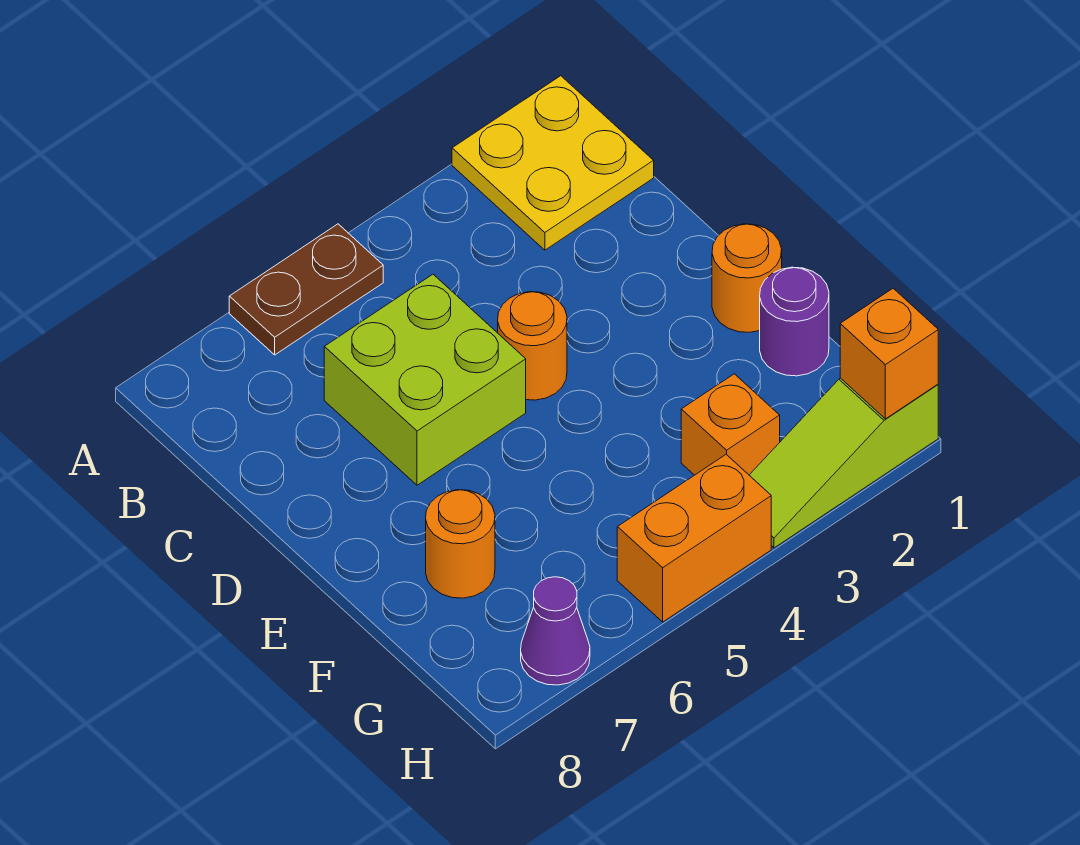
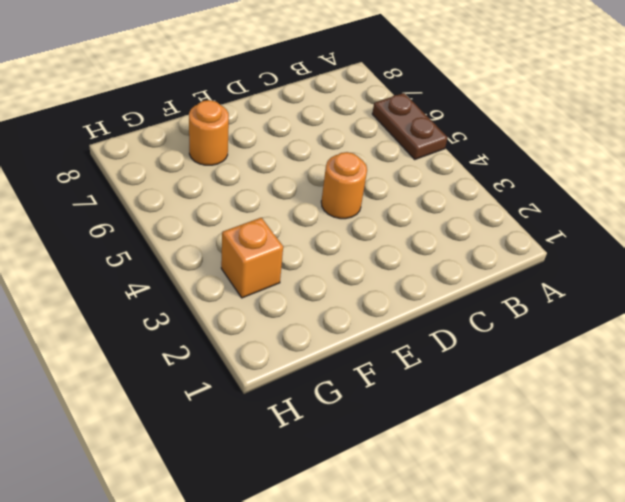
none -> yellow 2x2 plate [452,76,654,250]
none -> lime 2x2 brick [324,274,526,485]
none -> orange 1x1 round brick [712,224,782,332]

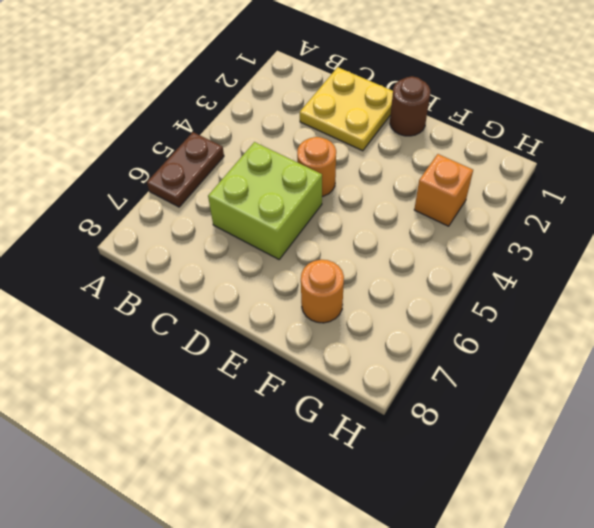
yellow 2x2 plate [300,67,393,151] -> yellow 2x2 plate moved to [452,76,654,250]
brown 1x1 round brick [390,76,430,136] -> orange 1x1 round brick [712,224,782,332]
none -> purple 1x1 round brick [760,267,829,376]
none -> lime 1x3 slope [749,378,938,548]
none -> orange 1x2 brick [617,454,771,622]

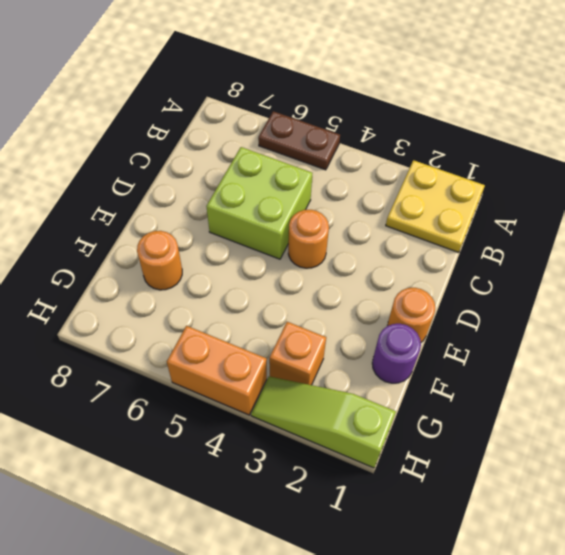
none -> purple 1x1 cone [521,577,590,685]
none -> orange 1x1 brick [840,288,938,419]

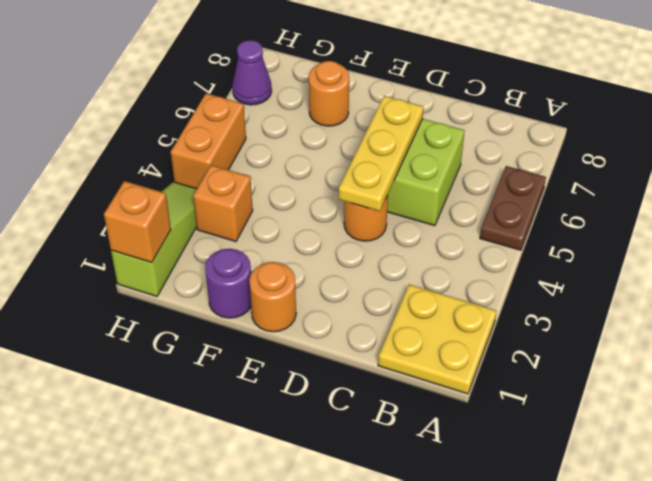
yellow 1x3 plate [338,96,424,211] -> none

